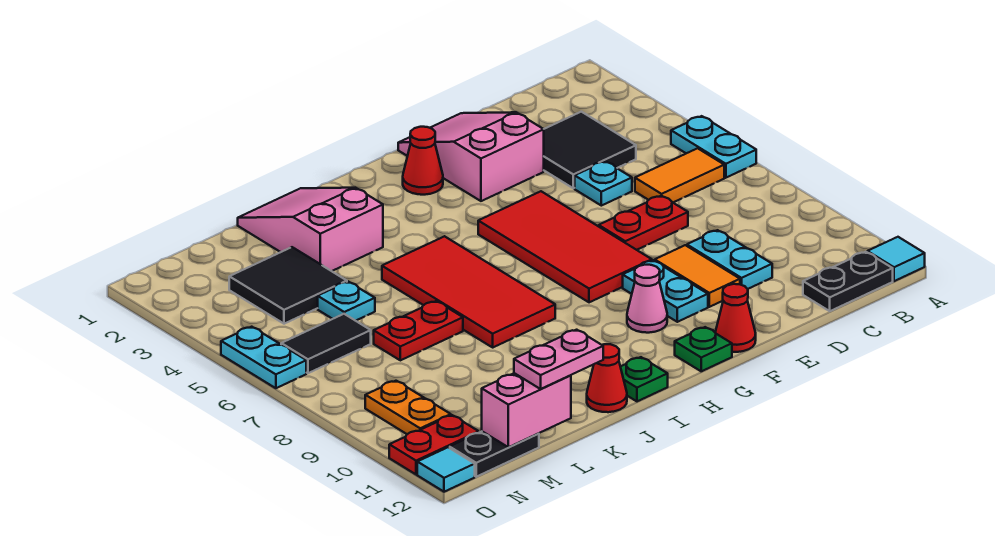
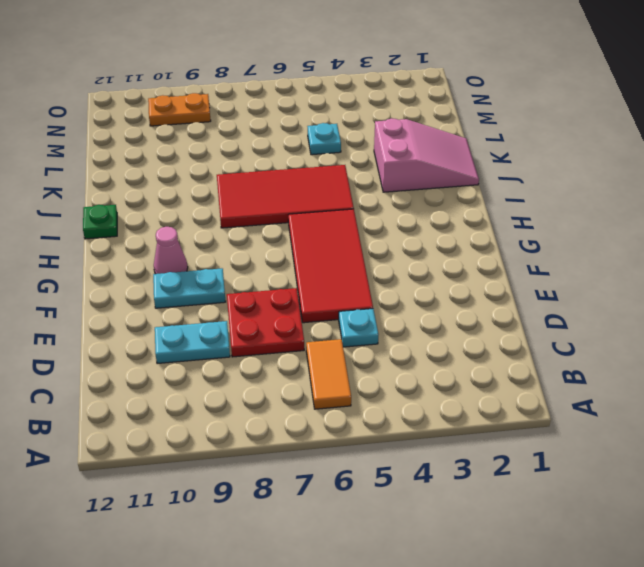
red 2x2 plate [227,288,304,357] -> red 1x2 plate [599,196,688,250]
red 2x4 tile [288,209,373,323] -> red 2x4 tile turned to [478,191,652,302]
none -> cyan 1x2 plate [671,116,756,178]
none -> cyan 1x1 tile [867,237,925,281]
none -> black 1x2 plate [803,252,893,311]
none -> black 2x2 tile [544,112,636,188]

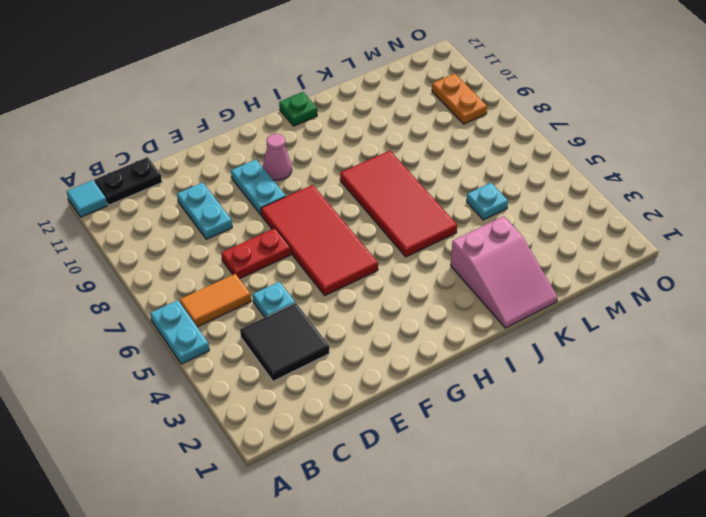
none -> pink 2x3 slope [398,112,544,201]
none -> orange 1x2 tile [655,245,740,307]
none -> red 1x1 cone [715,284,756,352]
none -> red 1x1 cone [403,127,443,195]

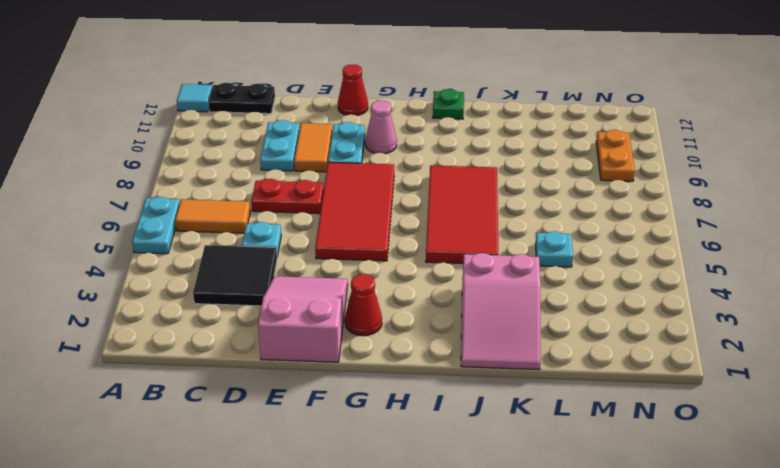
pink 2x3 slope [258,276,348,362] -> pink 2x3 slope turned to [398,112,544,201]
none -> green 1x1 plate [675,327,732,371]
none -> red 1x1 cone [587,344,627,412]
none -> red 1x2 plate [374,301,463,360]
none -> black 2x2 tile [229,247,347,324]

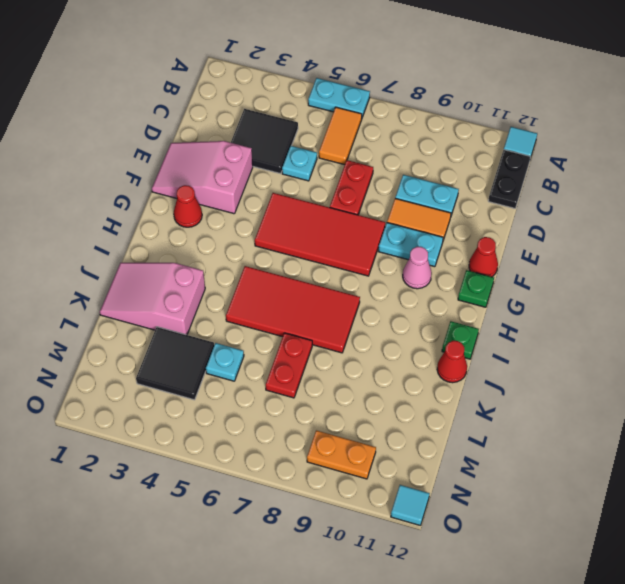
none -> black 1x2 tile [281,314,371,373]
none -> black 1x2 plate [450,432,539,477]
none -> red 1x2 plate [389,415,479,475]
none -> cyan 1x2 plate [221,327,306,388]

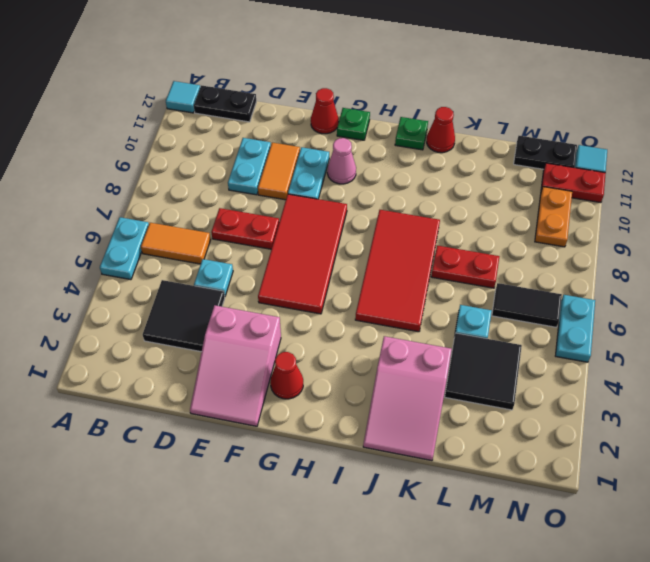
none -> pink 1x2 brick [482,373,571,447]
none -> pink 1x2 plate [514,330,603,389]

